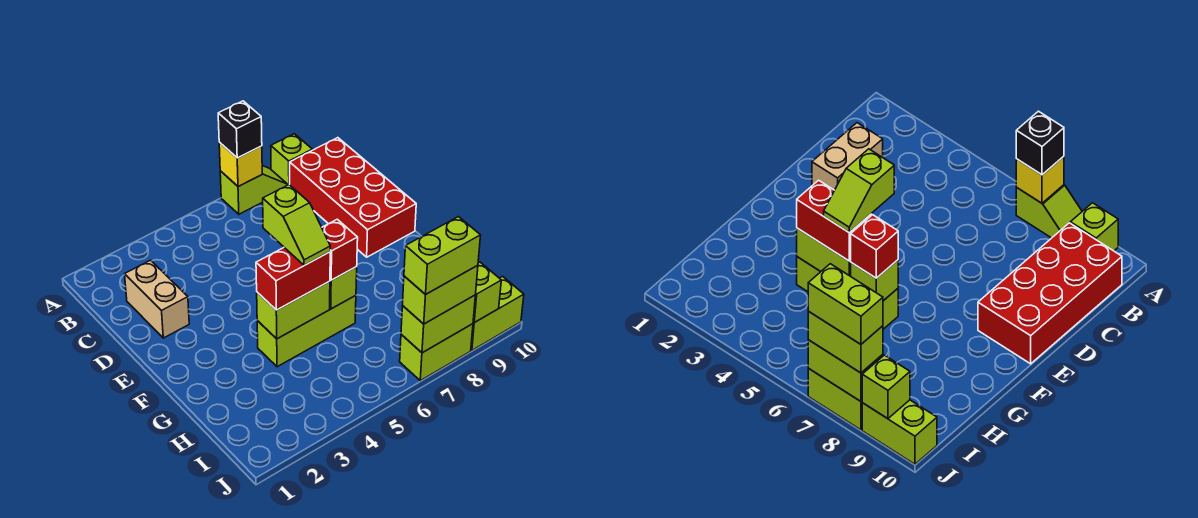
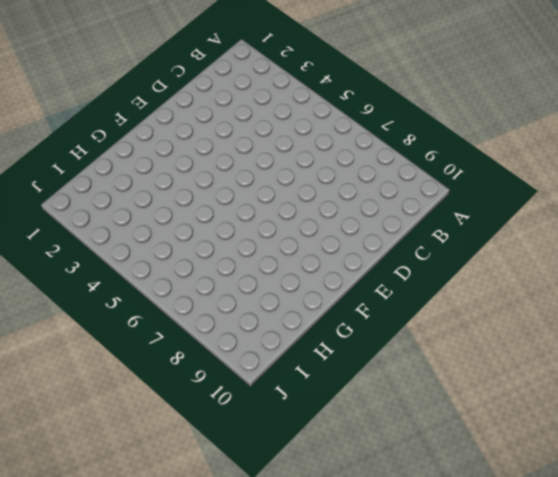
none -> lime 1x2 slope [220,166,288,214]
none -> lime 1x1 brick [271,134,312,185]
none -> red 2x4 brick [290,138,416,257]

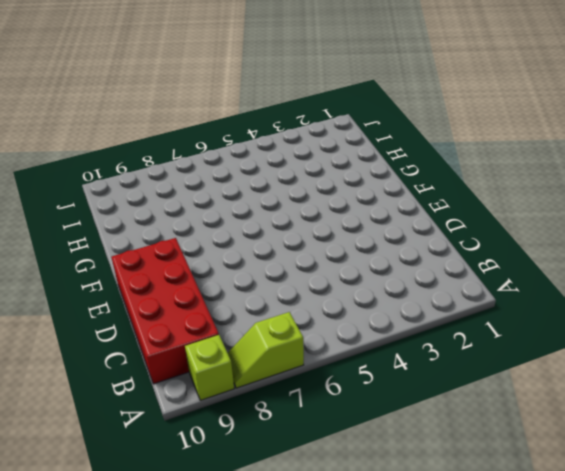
none -> tan 1x2 brick [125,260,189,338]
none -> lime 1x3 brick [257,296,356,367]
none -> lime 1x2 brick [400,324,473,381]

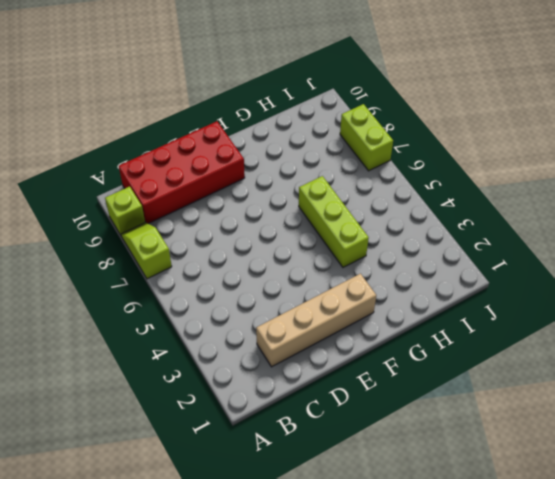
tan 1x4 brick [256,274,376,367] -> tan 1x2 brick [125,260,189,338]
none -> lime 1x2 brick [471,276,524,350]
none -> yellow 1x1 brick [219,142,262,187]
none -> lime 1x2 brick [257,281,330,339]

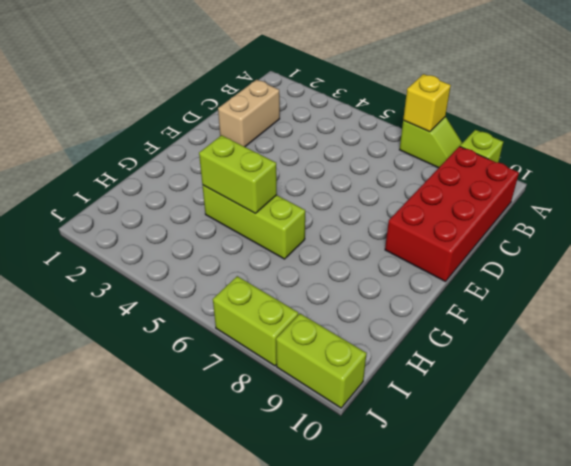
none -> lime 1x1 brick [330,267,357,309]
none -> lime 1x2 brick [401,295,475,353]
none -> lime 1x1 brick [473,262,501,323]

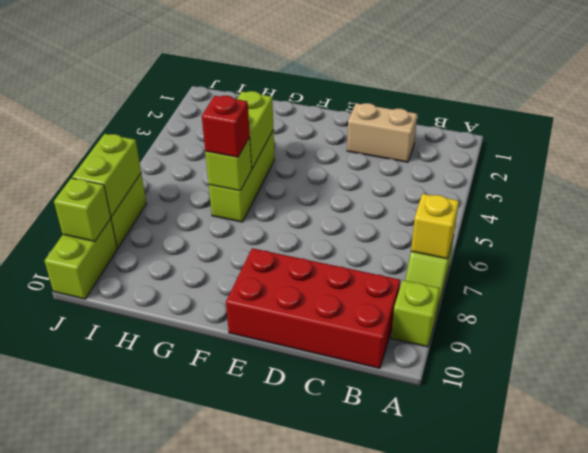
none -> black 1x1 brick [218,101,262,158]
none -> red 1x2 brick [256,248,330,310]
none -> lime 1x2 brick [403,265,478,324]

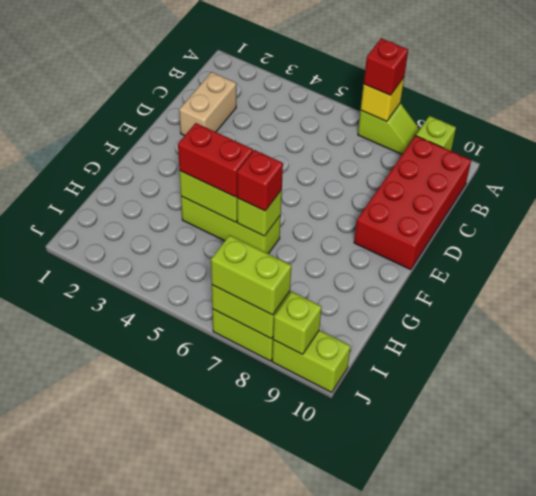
red 1x1 brick [364,38,408,95] -> black 1x1 brick [218,101,262,158]
none -> lime 1x2 slope [263,185,330,265]
none -> lime 1x2 brick [404,217,481,295]

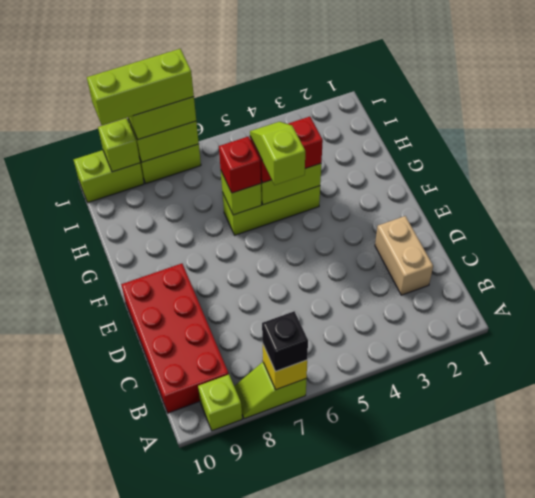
lime 1x3 brick [87,49,194,125] -> lime 1x2 brick [404,217,481,295]

